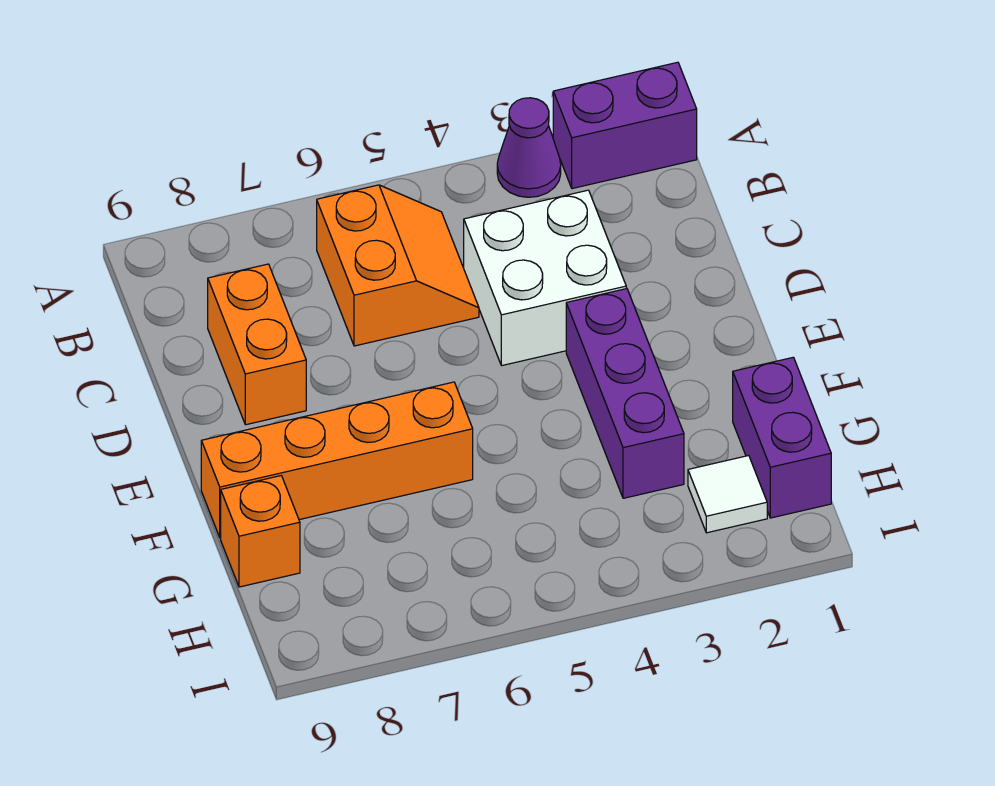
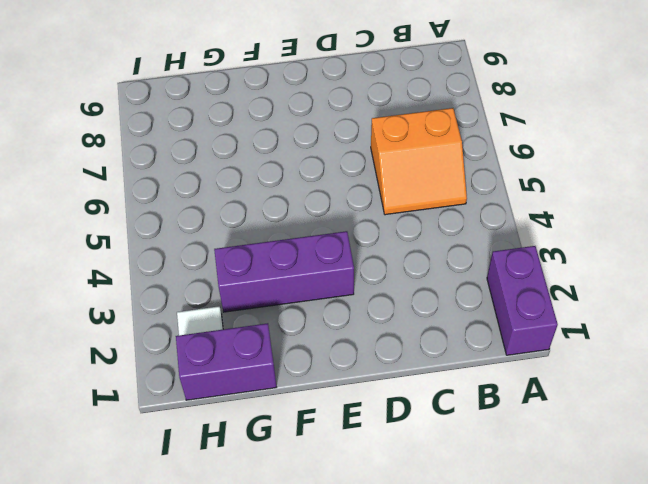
none -> purple 1x1 cone [497,98,561,197]
none -> white 2x2 brick [464,190,626,366]

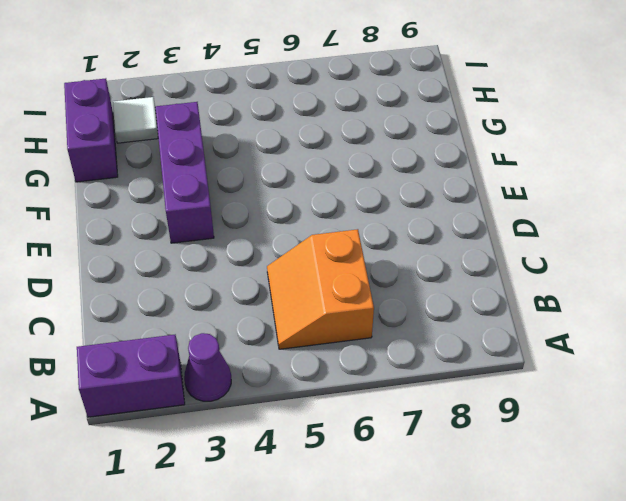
none -> white 2x2 brick [464,190,626,366]
none -> orange 1x2 brick [208,264,306,425]

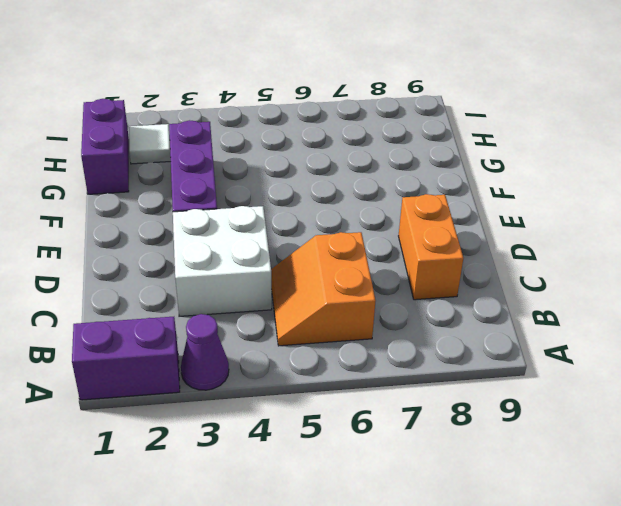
none -> orange 1x4 brick [201,382,473,538]
none -> orange 1x1 brick [221,476,300,587]

